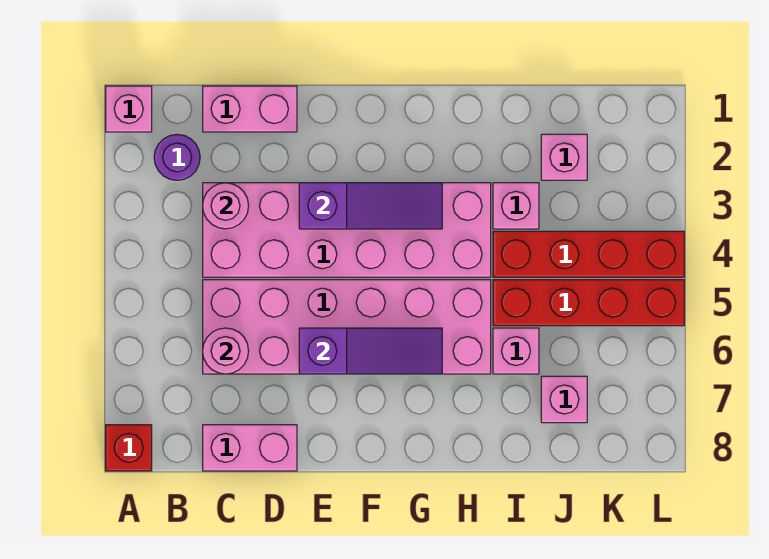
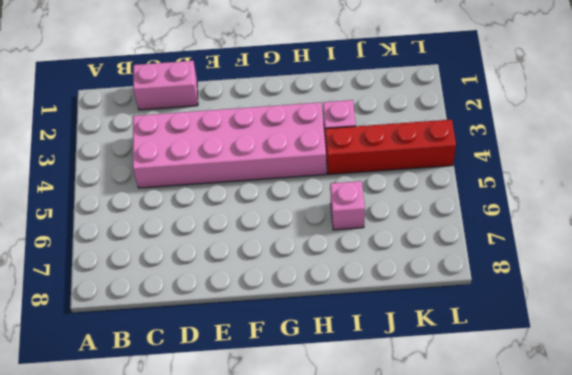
none -> pink 1x1 brick [106,86,152,132]
none -> red 1x1 brick [106,425,152,471]
none -> purple 1x1 round brick [154,134,200,180]

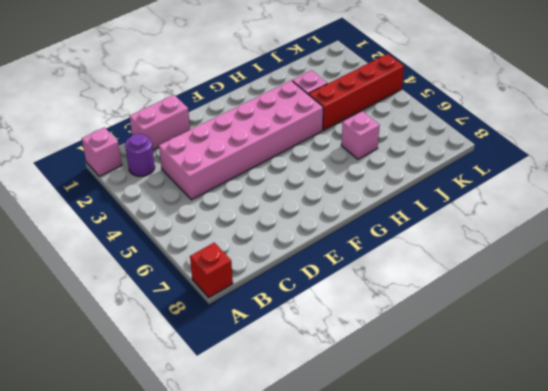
none -> pink 2x6 brick [203,280,491,374]
none -> pink 1x2 brick [203,425,297,471]
none -> red 1x4 brick [493,280,684,326]

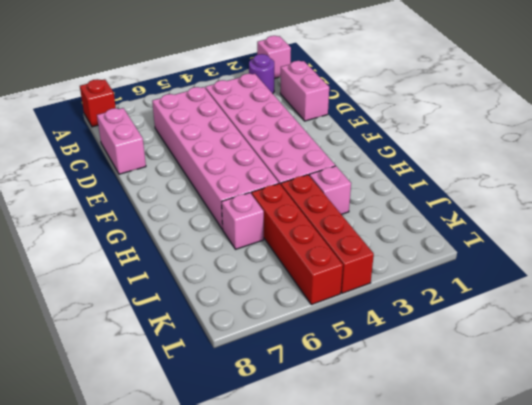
none -> pink 1x1 brick [541,134,587,180]
none -> pink 1x1 brick [541,376,587,423]
none -> pink 1x1 round brick [203,183,249,229]

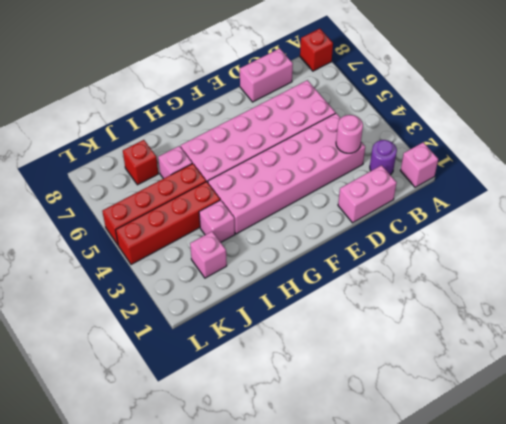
red 1x1 brick [123,140,158,185] -> pink 1x1 brick [541,376,587,423]
none -> pink 1x1 round brick [203,328,249,374]
none -> purple 1x3 slope [299,183,442,229]
none -> purple 1x3 slope [299,328,442,374]

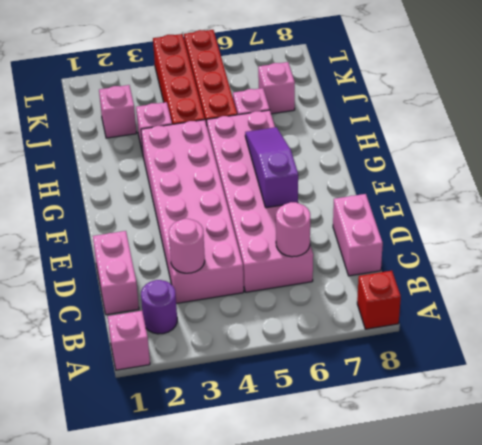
none -> purple 1x3 slope [299,183,442,229]

